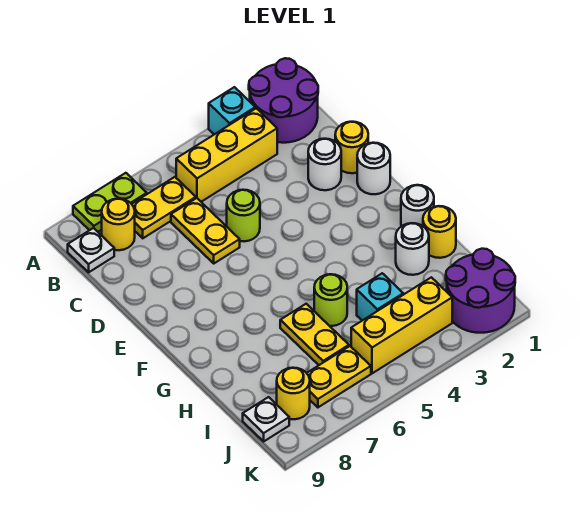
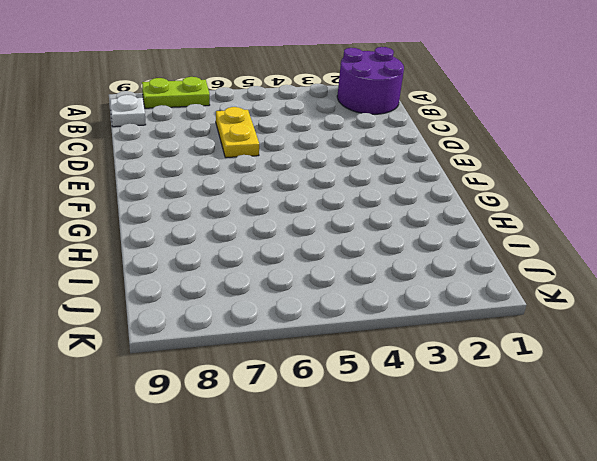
none -> cyan 1x1 brick [209,87,255,134]
none -> yellow 1x3 brick [176,108,277,202]
none -> yellow 1x2 plate [132,177,196,238]

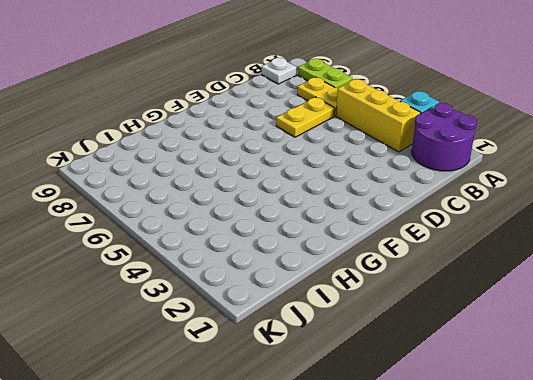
none -> yellow 1x1 round brick [102,199,135,250]
none -> yellow 1x1 round brick [335,122,368,173]
none -> white 1x1 round brick [308,139,341,190]

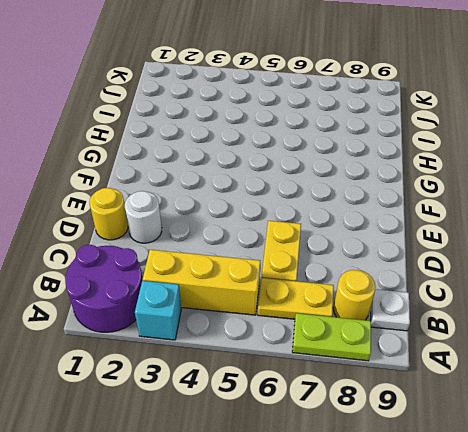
none -> lime 1x1 round brick [227,190,260,241]
none -> white 1x1 round brick [357,143,390,194]
none -> white 1x1 round brick [401,185,434,226]

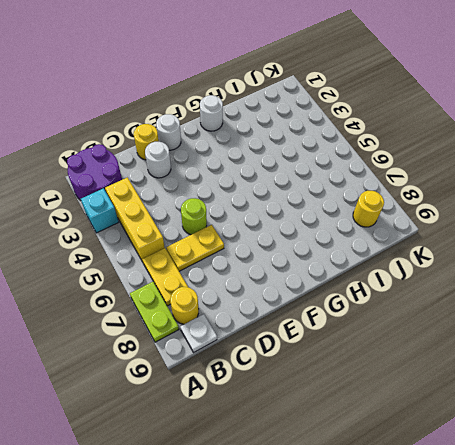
none -> yellow 1x1 round brick [423,206,456,258]
none -> white 1x1 round brick [396,223,429,275]
none -> lime 1x1 round brick [314,274,347,326]

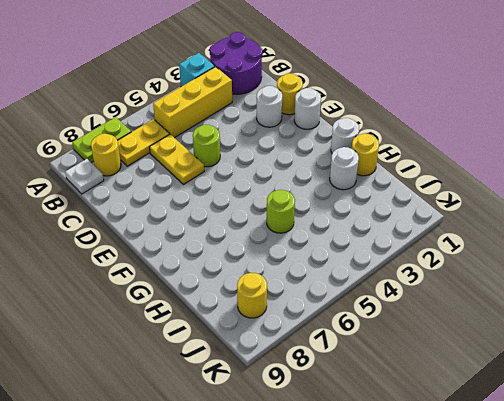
none -> yellow 1x2 plate [280,304,349,365]
none -> cyan 1x1 brick [357,273,403,321]
none -> purple 2x2 round brick [446,249,515,333]

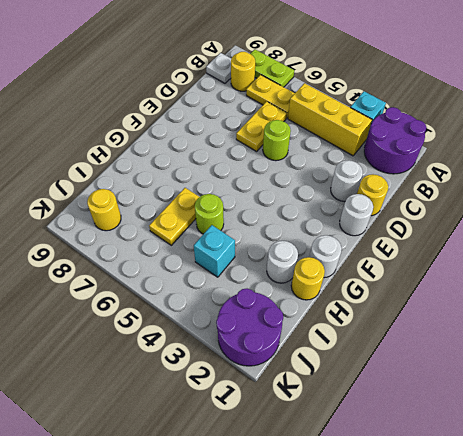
none -> yellow 1x3 brick [351,277,452,373]
none -> yellow 1x2 plate [307,346,371,407]
none -> white 1x1 plate [243,397,289,441]

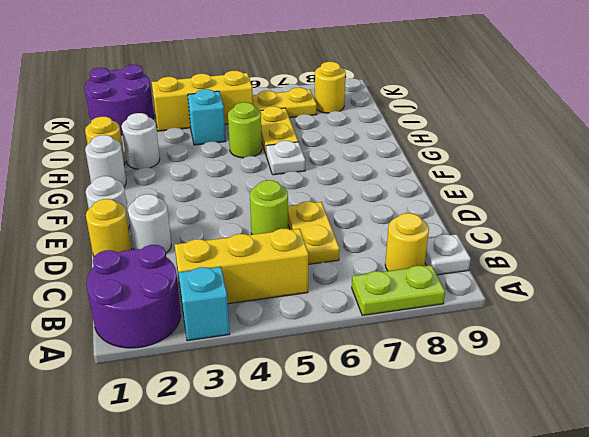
white 1x1 plate [266,141,305,175] -> white 1x1 plate moved to [243,397,289,441]
none -> yellow 1x2 plate [132,177,196,238]

